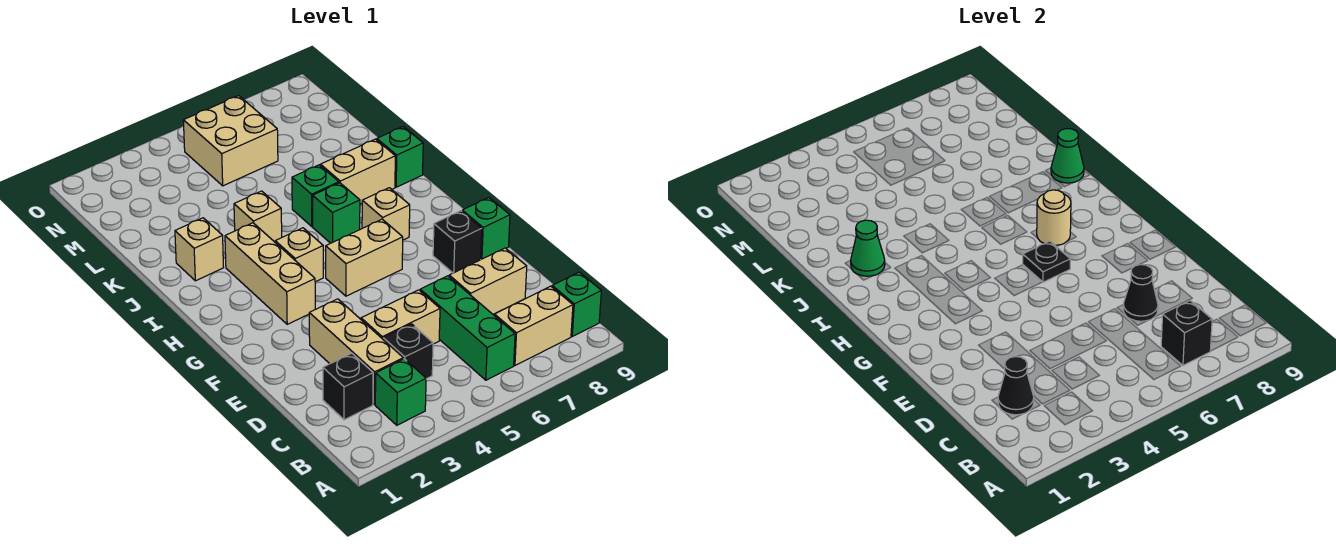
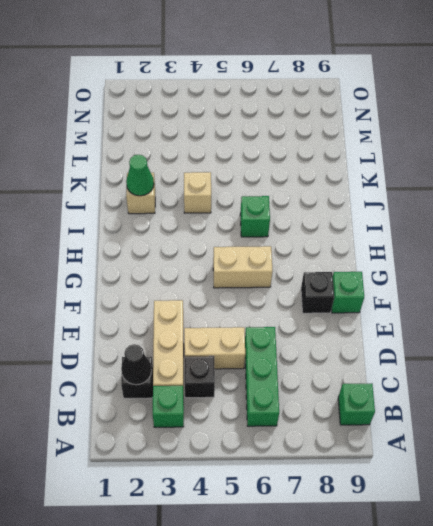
none -> tan 1x2 brick [494,286,573,365]
none -> tan 1x2 brick [449,248,527,314]
none -> tan 1x3 brick [225,223,315,324]

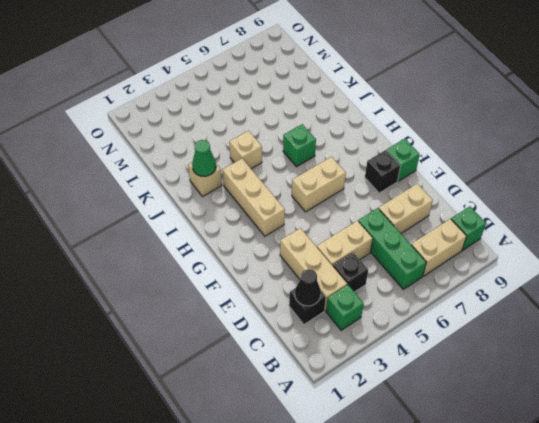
none -> tan 1x1 brick [275,228,323,282]
none -> tan 1x1 brick [362,188,410,240]
none -> green 1x1 brick [292,165,339,226]

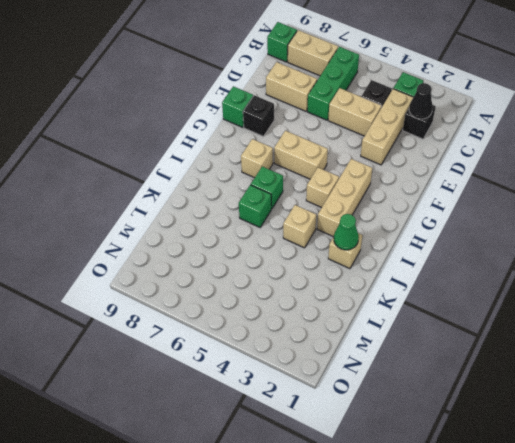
none -> tan 1x2 brick [321,139,395,204]
none -> green 1x1 brick [377,127,423,187]
none -> tan 2x2 brick [183,96,278,186]

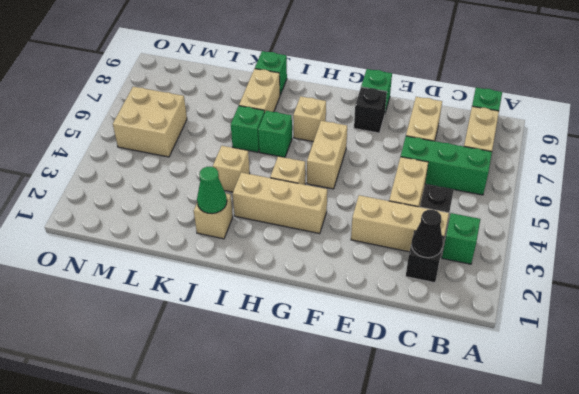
none -> black 1x1 brick [1161,301,1212,365]
none -> black 1x1 cone [1123,265,1158,321]
none -> black 1x1 plate [1023,241,1070,282]

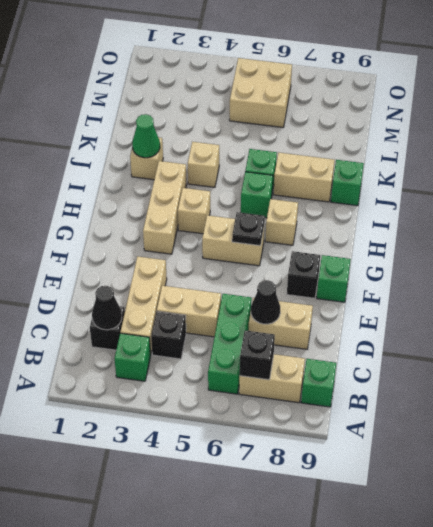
none -> tan 1x1 round brick [1037,190,1071,245]
none -> green 1x1 cone [1051,129,1084,183]

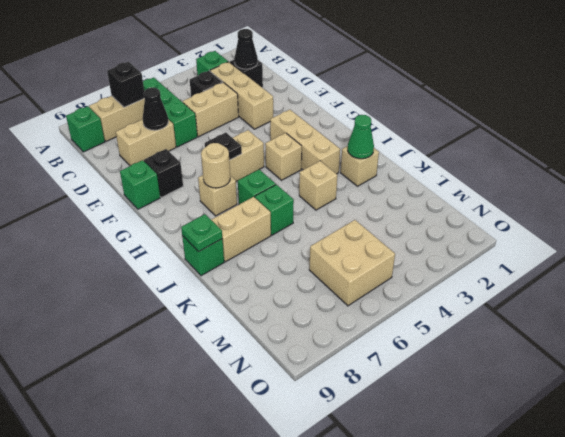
green 1x1 plate [181,214,222,252] -> green 1x1 cone [1051,129,1084,183]

